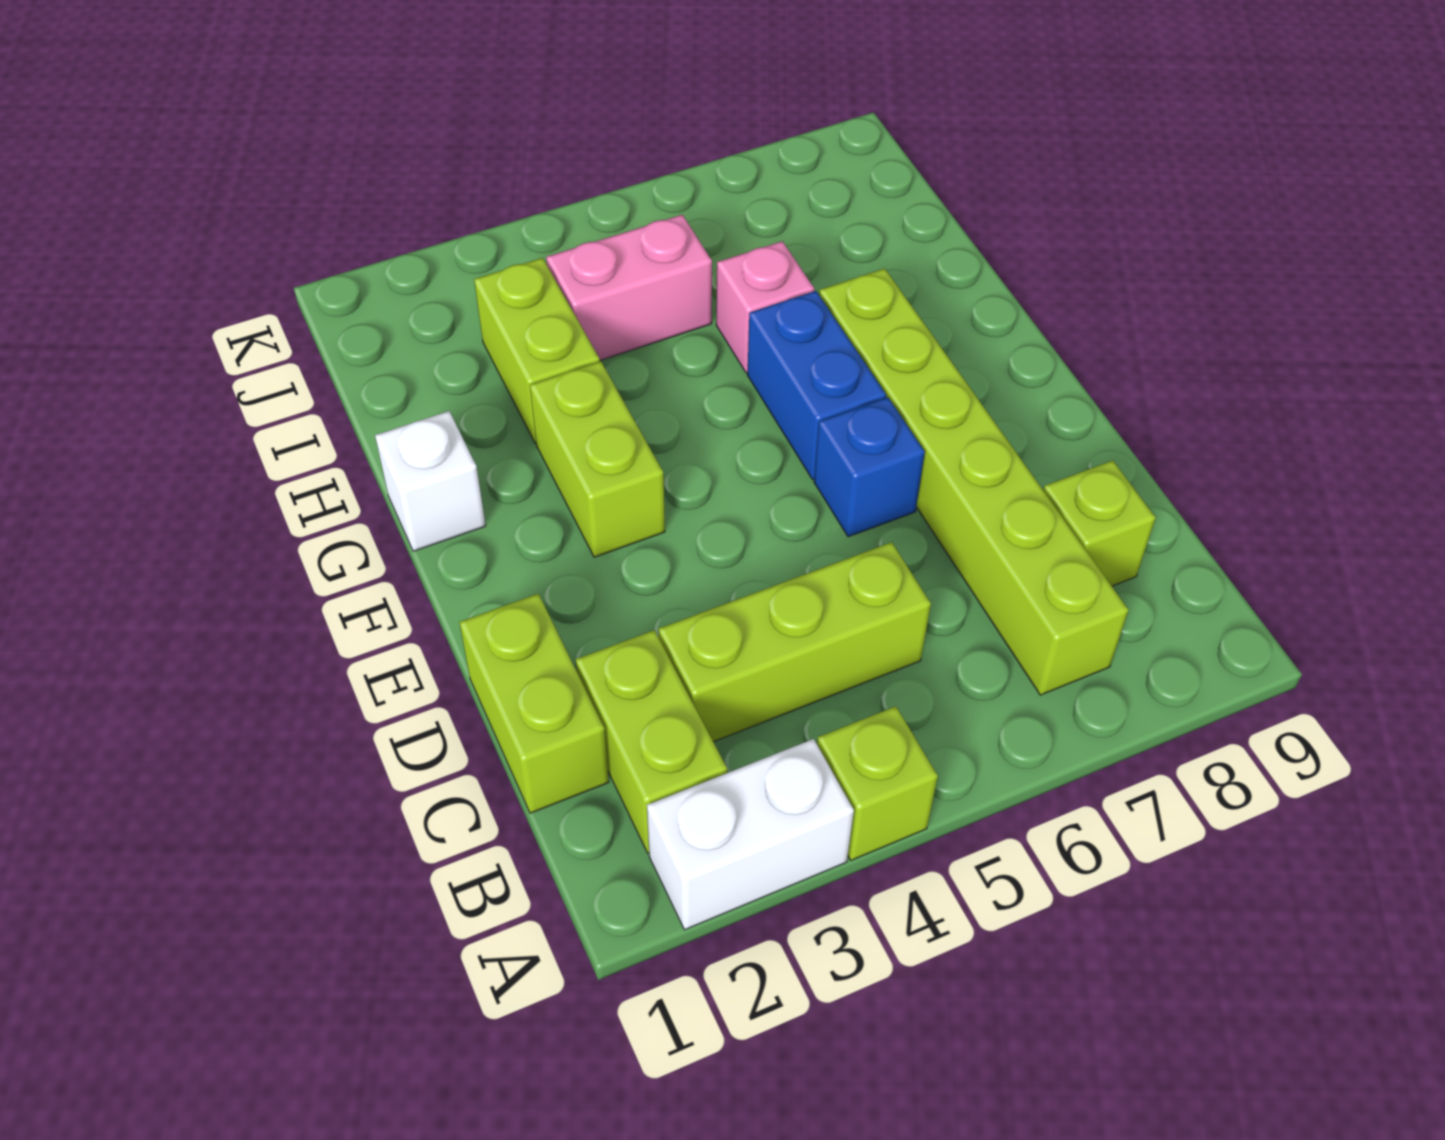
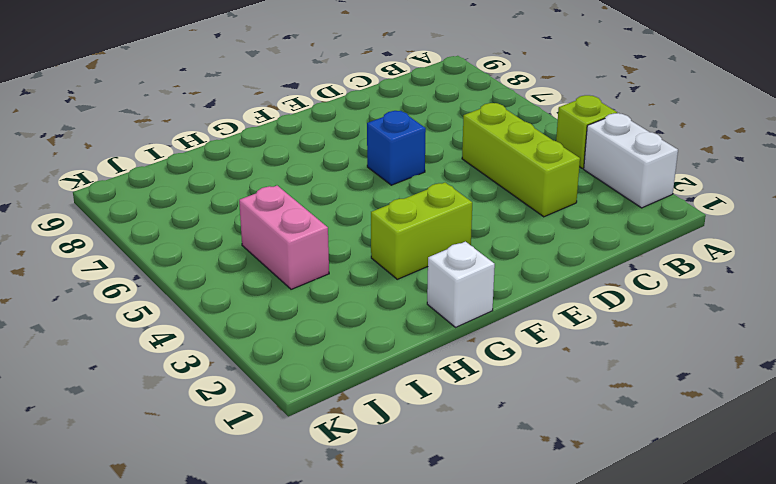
none -> lime 1x2 brick [576,630,727,853]
none -> lime 1x6 brick [819,268,1129,695]
none -> lime 1x2 brick [459,594,609,813]

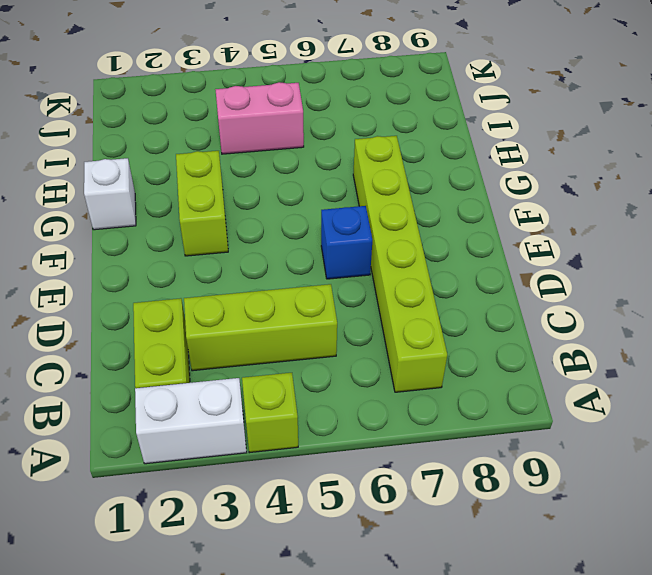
none -> lime 1x2 brick [459,594,609,813]
none -> lime 1x1 brick [1043,460,1156,586]
none -> blue 1x2 brick [747,291,886,480]

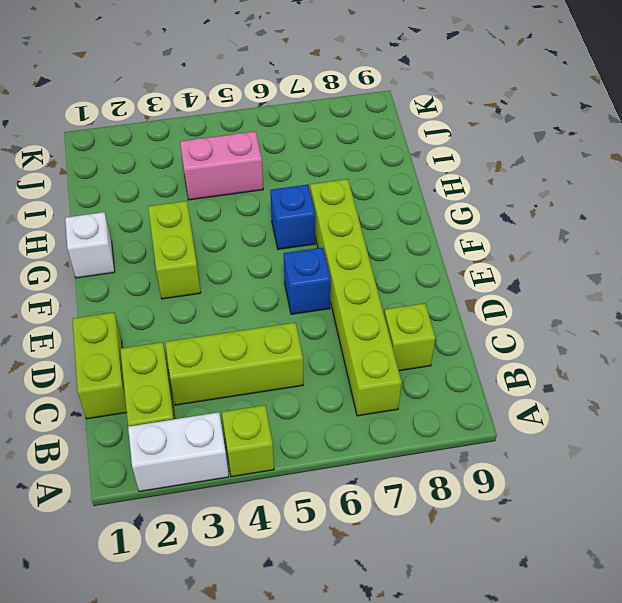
blue 1x1 brick [270,185,315,249] -> blue 1x2 brick [747,291,886,480]
none -> lime 1x2 brick [474,258,600,444]
none -> pink 1x1 brick [716,241,814,373]

